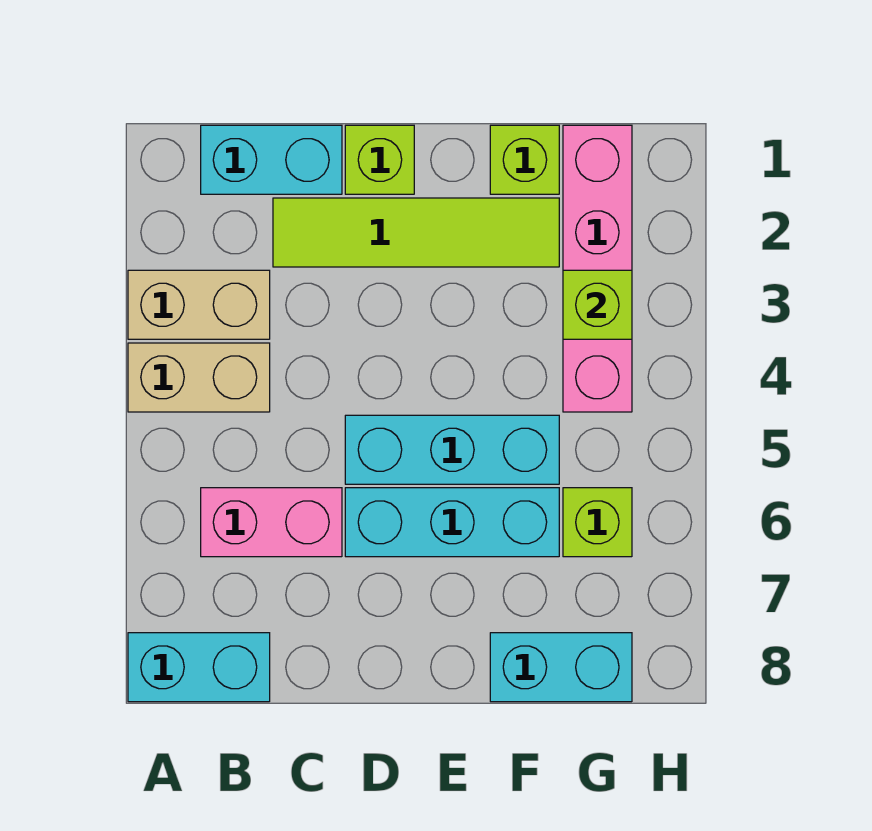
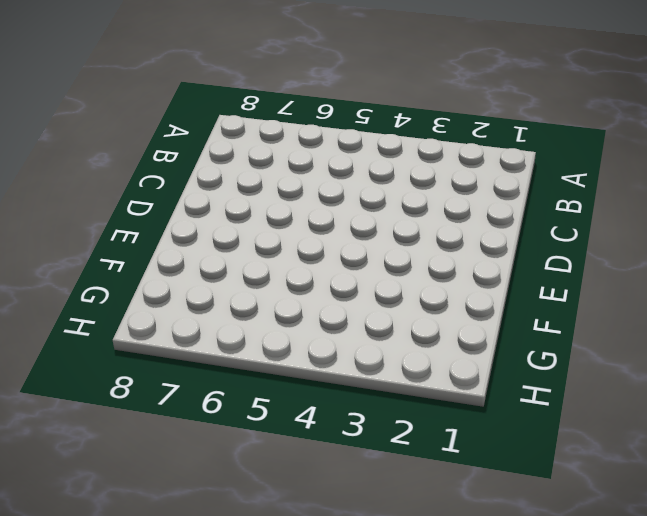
none -> tan 1x2 brick [128,270,270,339]
none -> tan 1x2 brick [128,343,270,412]
none -> cyan 1x2 brick [128,633,270,702]

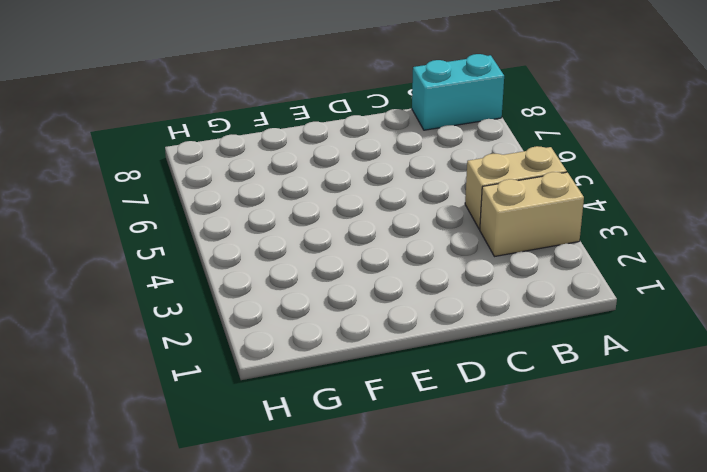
none -> cyan 1x2 brick [201,125,342,194]
none -> pink 1x2 brick [201,488,342,557]
none -> lime 1x4 tile [273,198,559,267]

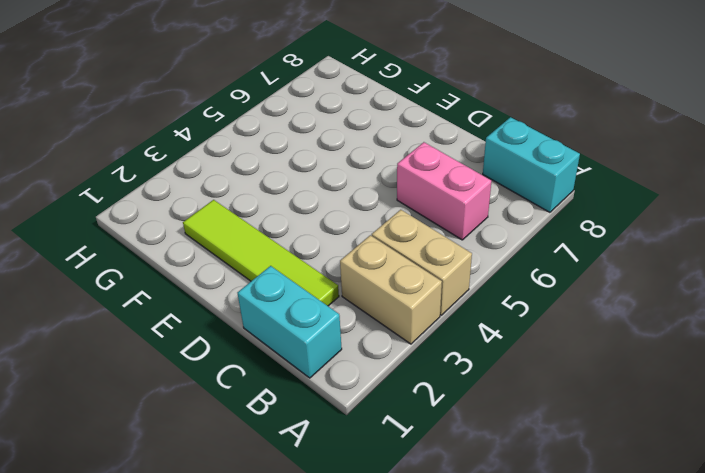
none -> lime 1x1 brick [345,125,414,194]
none -> cyan 1x3 brick [345,415,559,484]
none -> cyan 1x3 brick [345,488,559,557]

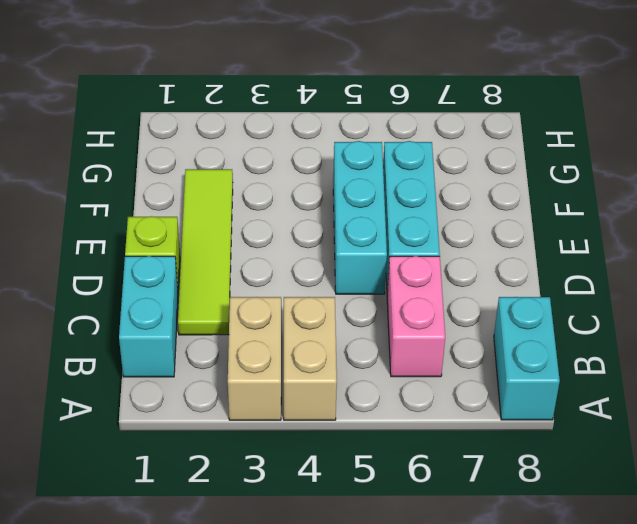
none -> lime 1x1 brick [490,125,559,194]
none -> cyan 1x2 brick [490,633,632,702]
none -> pink 1x4 brick [563,125,632,412]

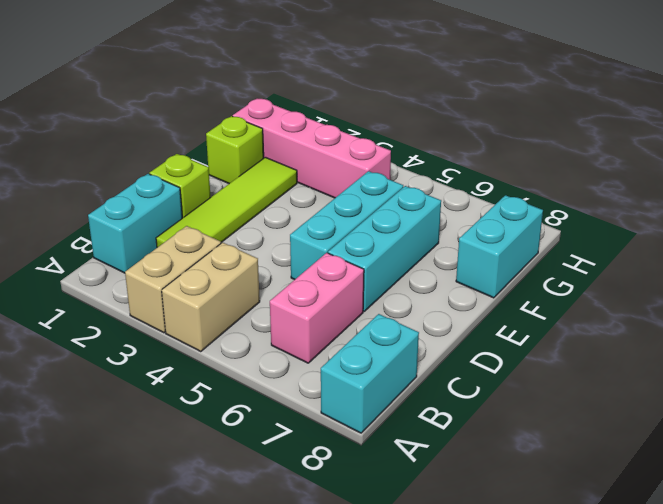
none -> lime 1x1 brick [563,488,632,557]
none -> lime 1x1 brick [563,270,632,339]

